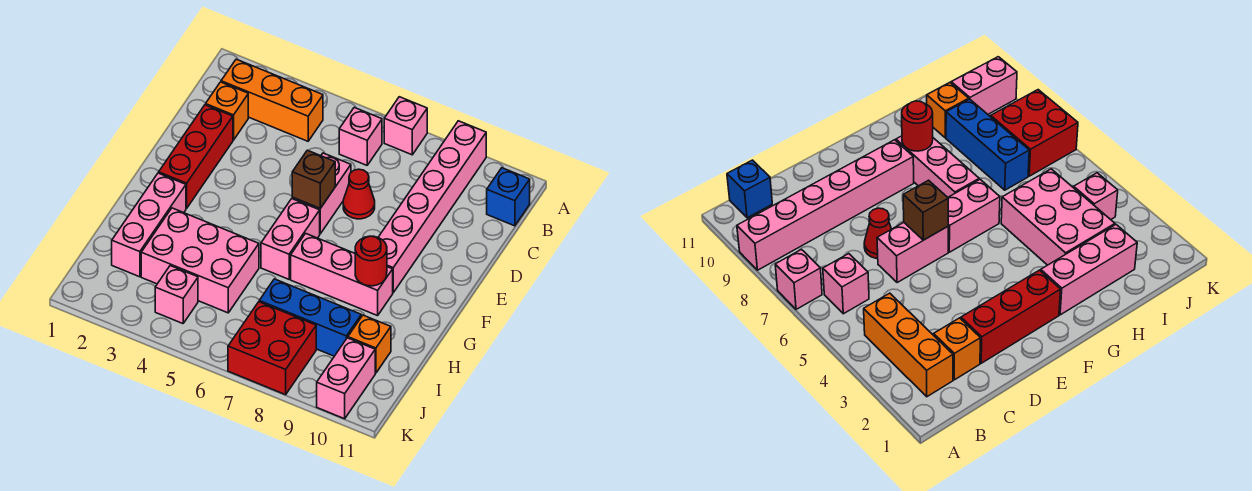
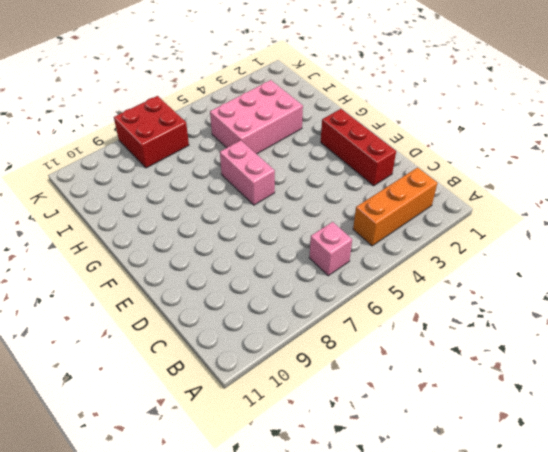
none -> pink 1x1 brick [384,97,427,155]
none -> pink 1x6 brick [378,121,486,293]
none -> blue 1x1 brick [487,168,530,226]

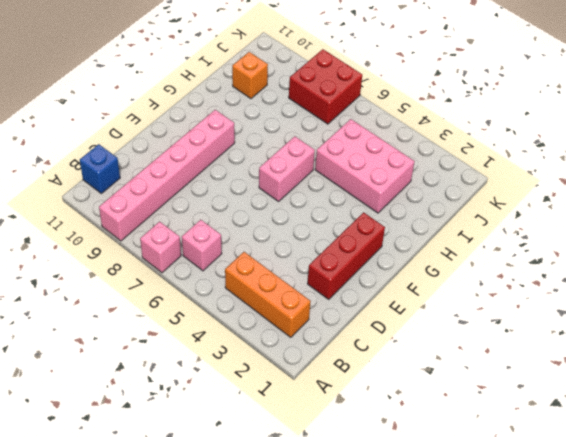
none -> orange 1x1 brick [206,82,248,140]
none -> pink 1x2 brick [292,153,351,234]
none -> red 1x1 cone [343,169,375,219]

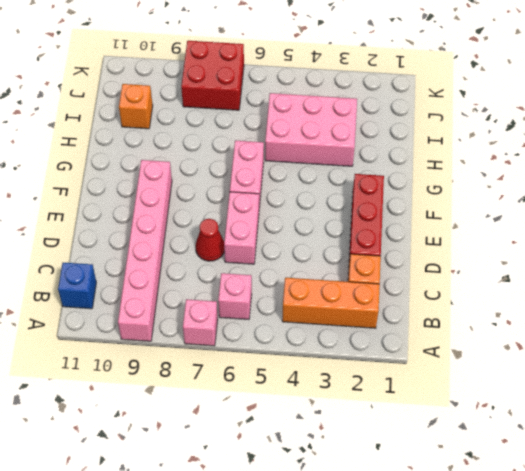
none -> pink 1x3 brick [112,173,186,277]
none -> pink 1x3 brick [291,233,393,316]
none -> blue 1x3 brick [259,279,361,356]

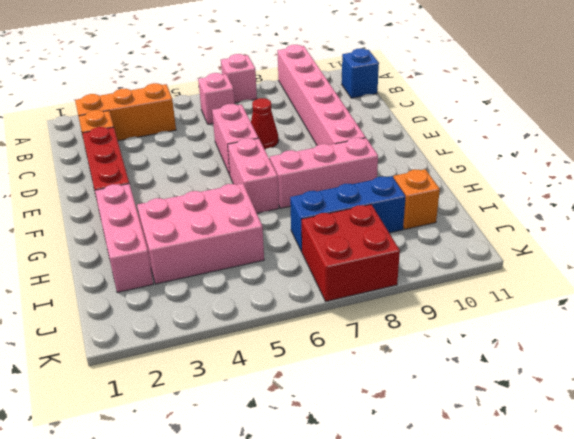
none -> pink 1x1 brick [155,266,198,324]
none -> pink 1x2 brick [317,338,375,419]
none -> brown 1x1 brick [292,150,335,208]

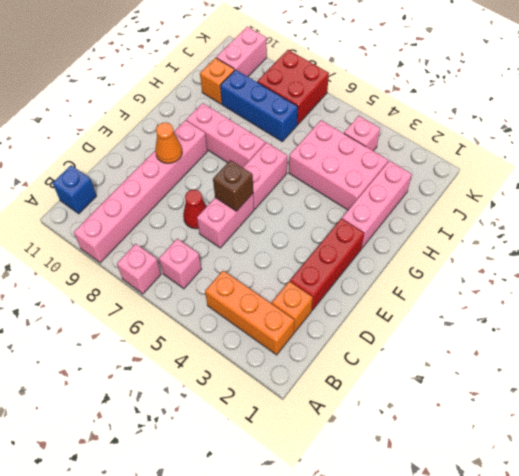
orange 1x1 cone [155,122,182,163] -> none
none -> red 1x1 round brick [355,236,387,286]

